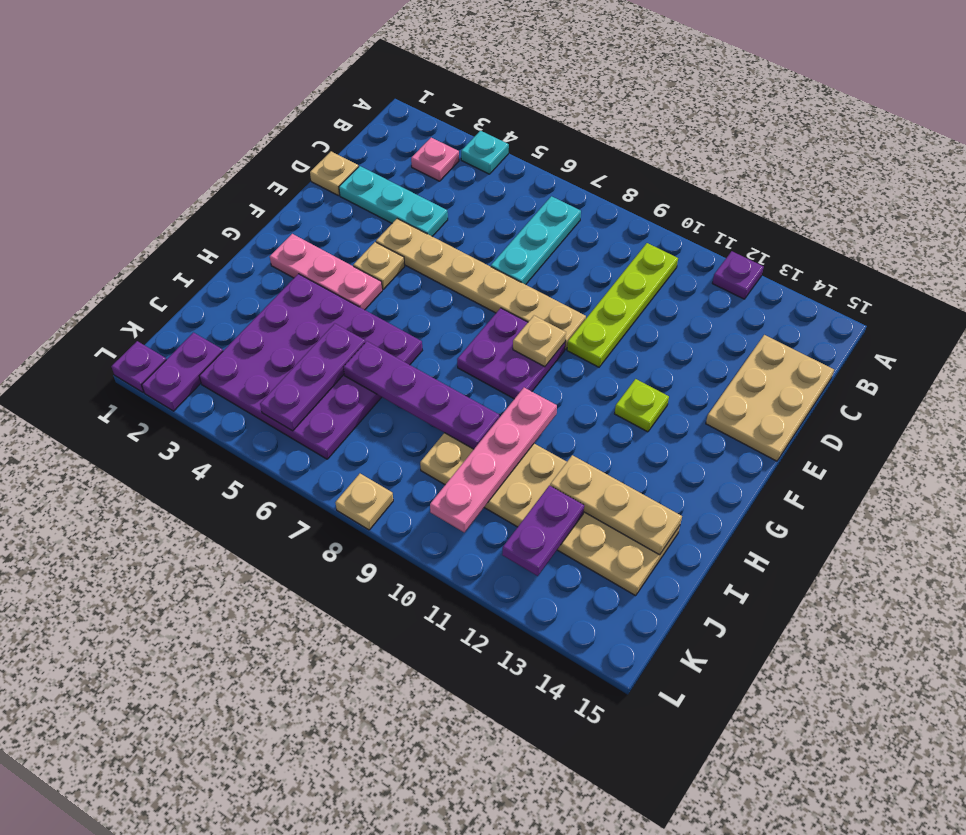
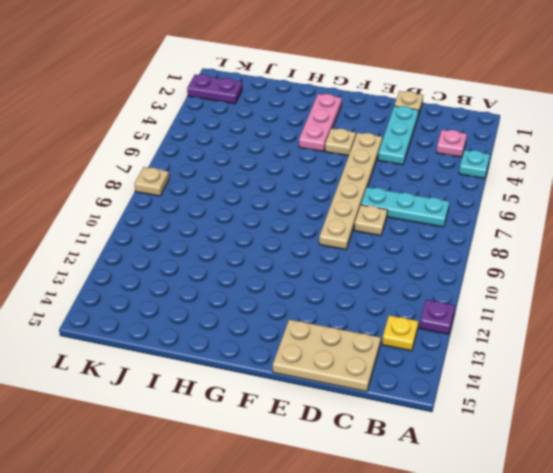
yellow 1x1 plate [382,315,418,351] -> none
tan 1x1 plate [354,205,387,236] -> tan 1x1 plate moved to [513,316,566,367]
none -> lime 1x4 plate [567,243,678,367]
none -> purple 2x2 plate [457,308,565,399]
none -> lime 1x1 plate [615,379,669,432]

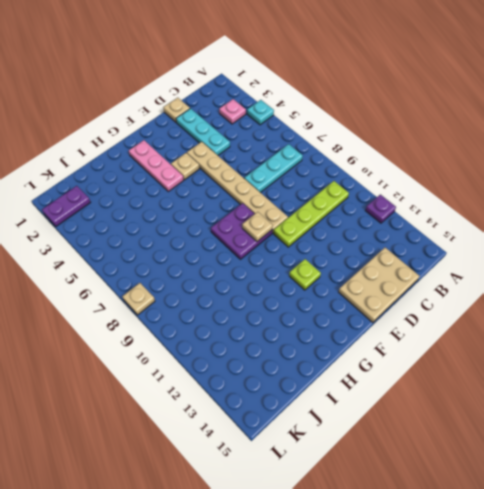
none -> purple 4x4 plate [199,274,422,459]
none -> tan 2x6 plate [420,433,680,596]
none -> purple 1x1 plate [111,341,166,393]

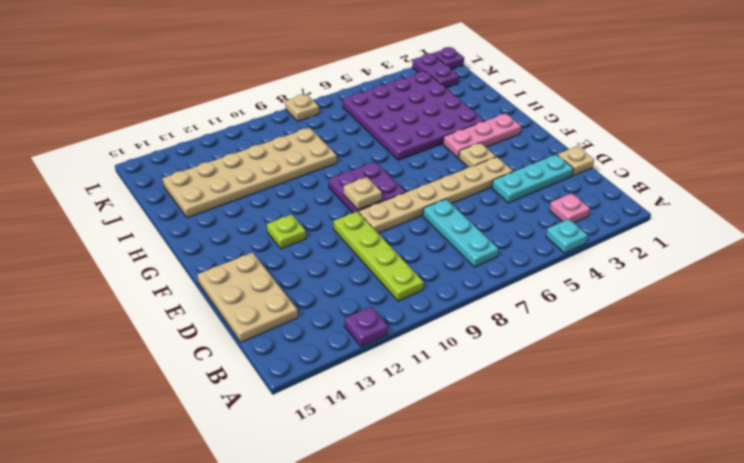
none -> pink 1x4 plate [430,388,557,532]
none -> purple 1x3 plate [260,323,365,431]
none -> purple 1x4 plate [344,341,499,449]

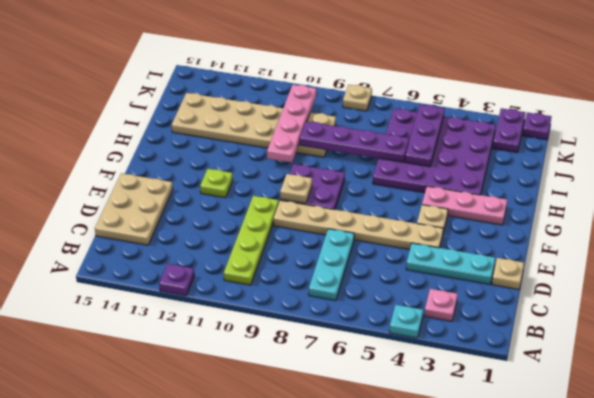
none -> tan 1x3 plate [550,455,682,555]
none -> purple 1x2 plate [502,486,584,576]

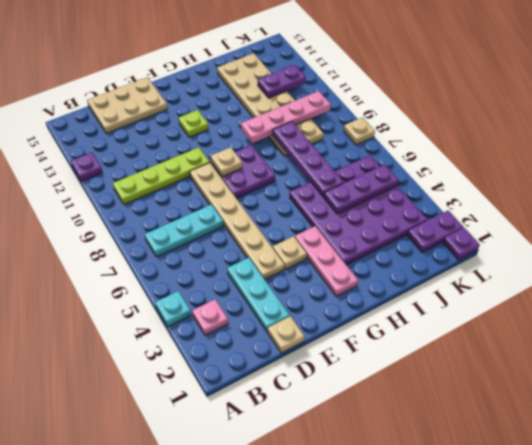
none -> tan 1x3 plate [550,455,682,555]

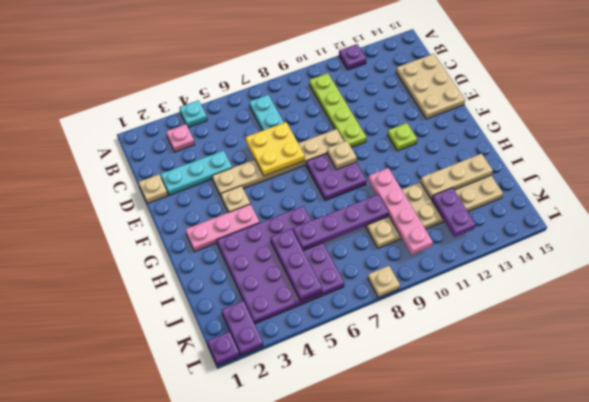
yellow 2x2 plate [246,122,305,176] -> none

